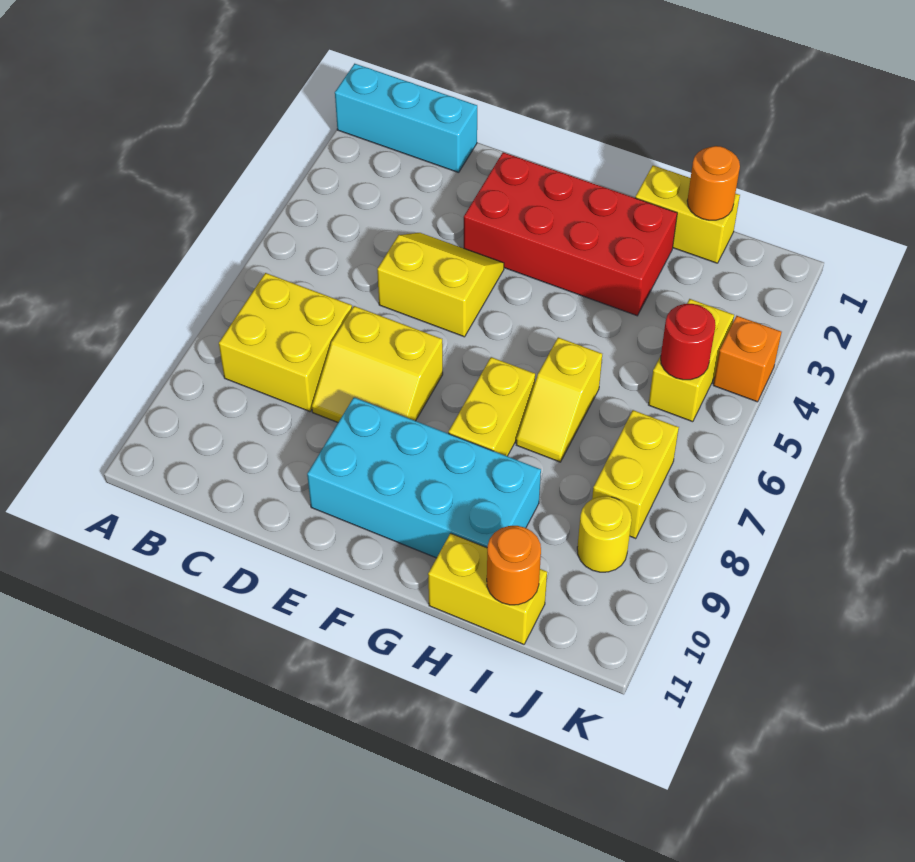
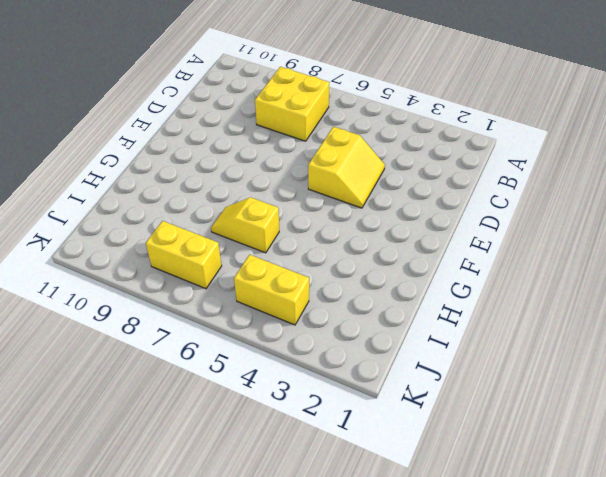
none -> cyan 1x3 brick [335,64,477,173]
none -> yellow 2x2 slope [312,306,443,422]
none -> red 2x4 brick [464,152,677,316]

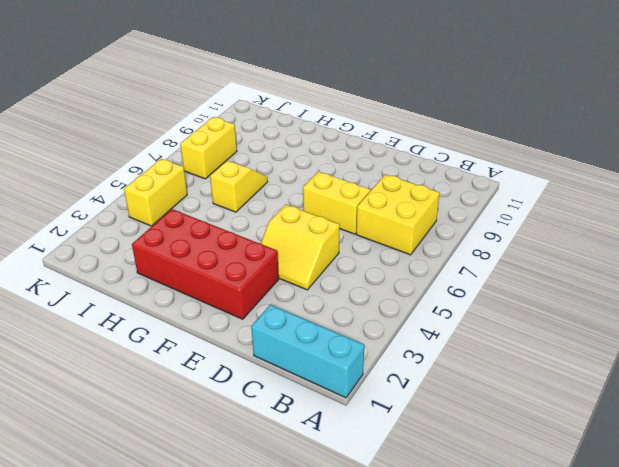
none -> cyan 2x4 brick [307,397,541,558]
none -> yellow 1x2 brick [448,357,535,456]
none -> yellow 1x2 brick [635,165,740,263]

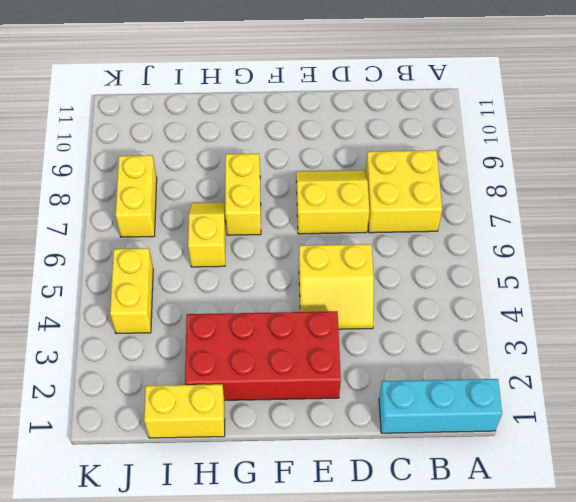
none -> cyan 2x4 brick [307,397,541,558]
none -> yellow 1x2 brick [428,533,547,644]
none -> yellow 1x1 round brick [577,496,632,572]

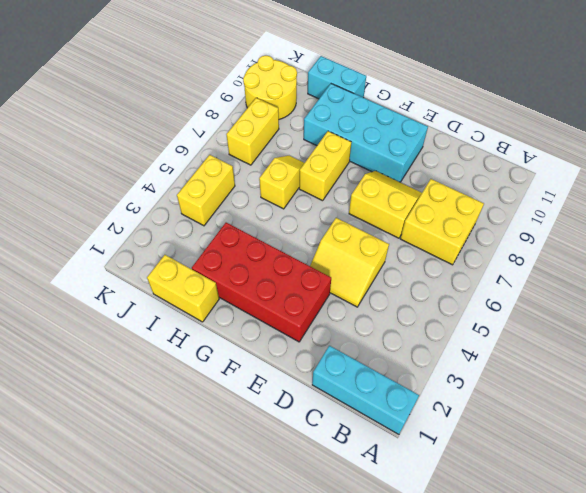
cyan 1x2 brick [308,56,366,99] -> yellow 1x2 brick [428,533,547,644]
yellow 2x2 round brick [243,56,297,119] -> yellow 1x1 round brick [577,496,632,572]
none -> orange 1x1 brick [713,316,781,402]
none -> orange 1x1 round brick [687,146,740,220]
none -> orange 1x1 round brick [487,526,541,605]

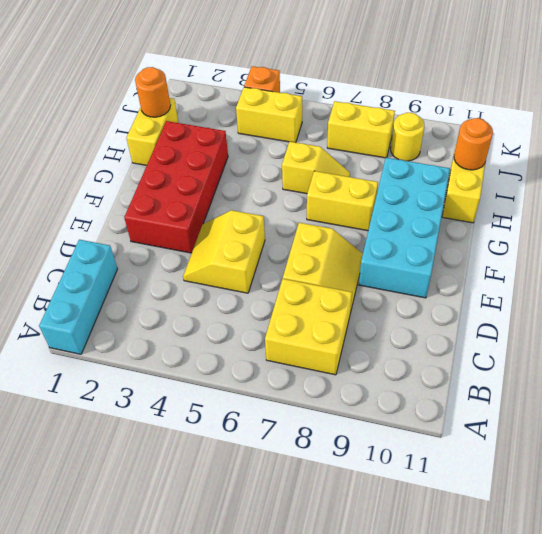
none -> red 1x1 round brick [661,304,716,380]

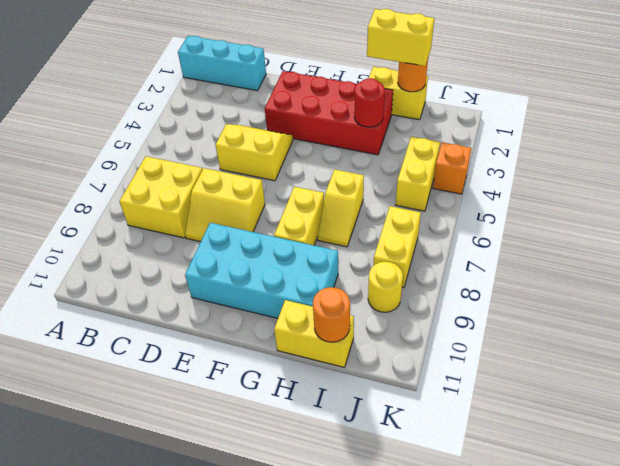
yellow 1x2 brick [367,9,434,66] -> none
red 1x1 round brick [354,78,385,127] -> red 1x1 round brick moved to [661,304,716,380]

